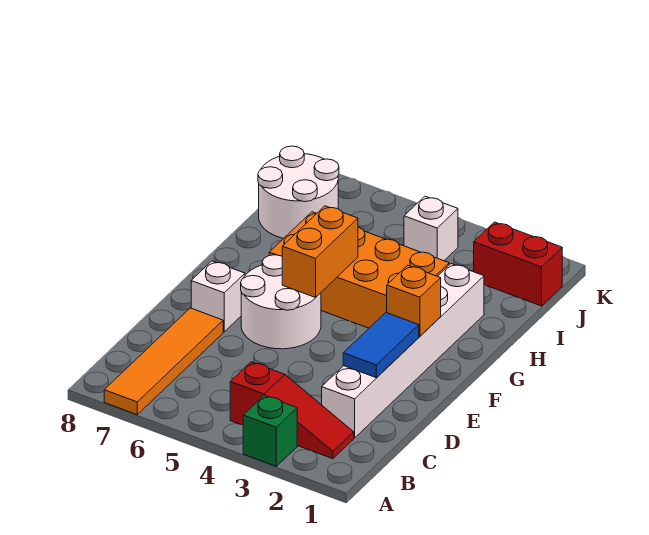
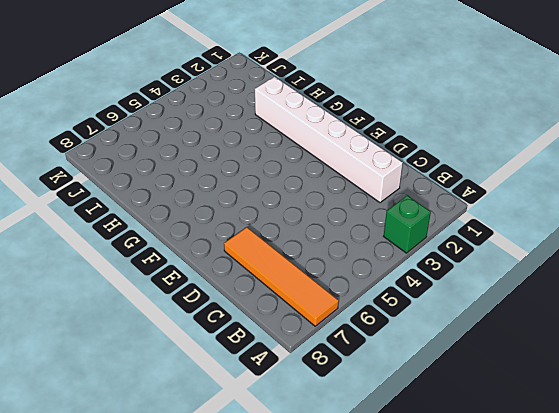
none -> red 1x3 slope [230,362,354,459]
none -> white 2x2 round brick [241,255,321,349]
none -> white 1x1 brick [191,261,245,332]

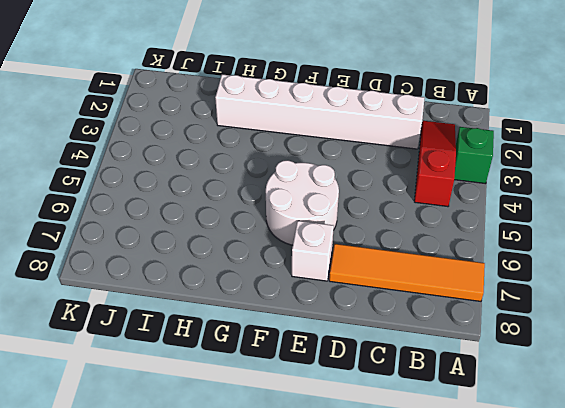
none -> orange 2x4 brick [269,212,449,328]
none -> white 2x2 round brick [258,146,339,238]
none -> red 1x2 brick [474,222,562,306]

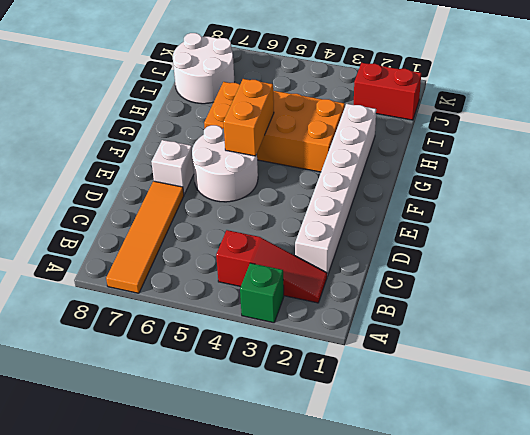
none -> white 1x1 brick [404,196,458,261]
none -> blue 1x2 tile [343,313,419,378]
none -> orange 1x1 brick [387,265,441,336]

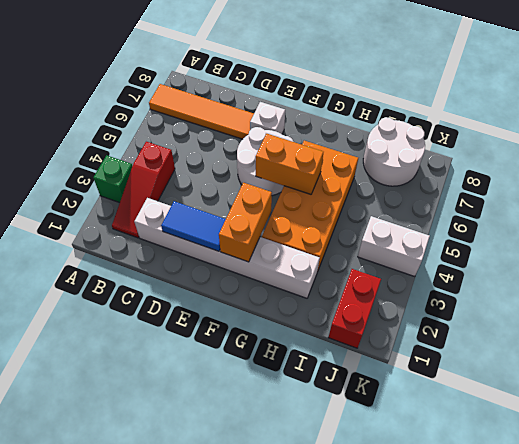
orange 1x2 brick [219,183,272,262] -> orange 1x1 brick [387,265,441,336]
white 1x2 brick [358,216,430,277] -> white 1x1 brick [404,196,458,261]

